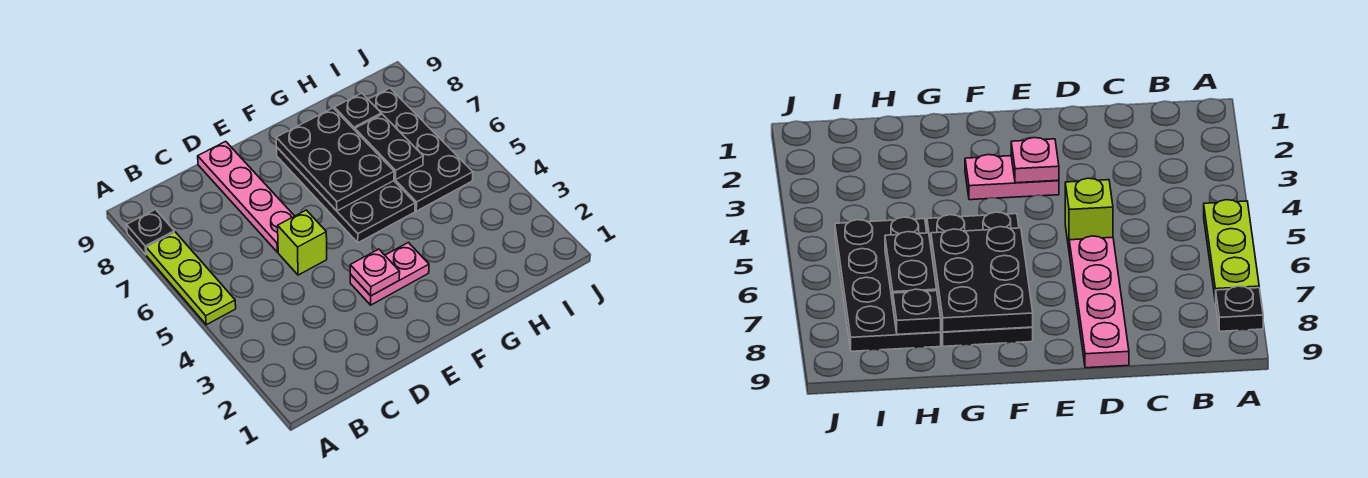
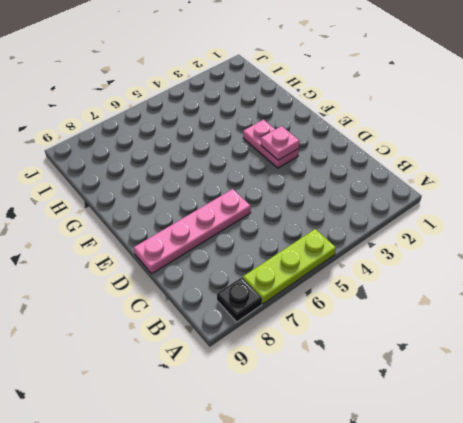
none -> lime 1x1 brick [278,210,327,275]
none -> black 2x4 plate [276,147,415,243]

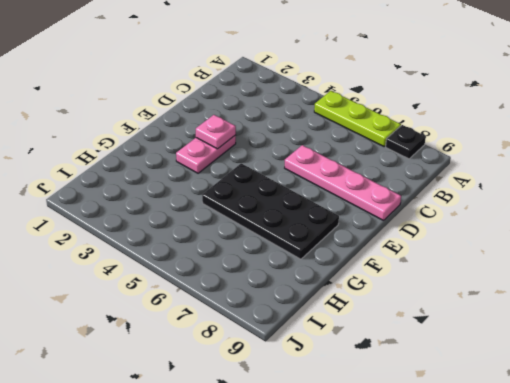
none -> lime 1x1 brick [278,210,327,275]
none -> black 2x4 plate [368,88,473,211]

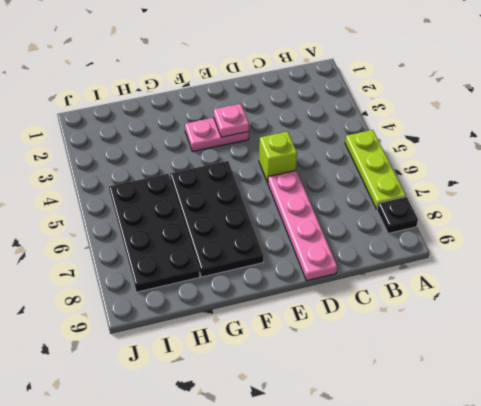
none -> black 2x3 plate [276,108,394,211]
none -> black 1x2 plate [355,114,423,180]

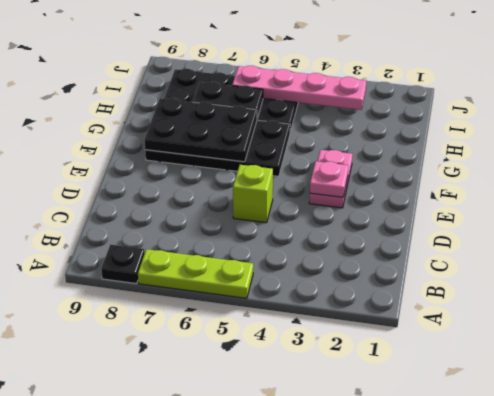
pink 1x4 plate [232,66,366,110] -> pink 1x4 plate moved to [198,141,294,252]
none -> black 1x1 plate [334,93,381,130]

